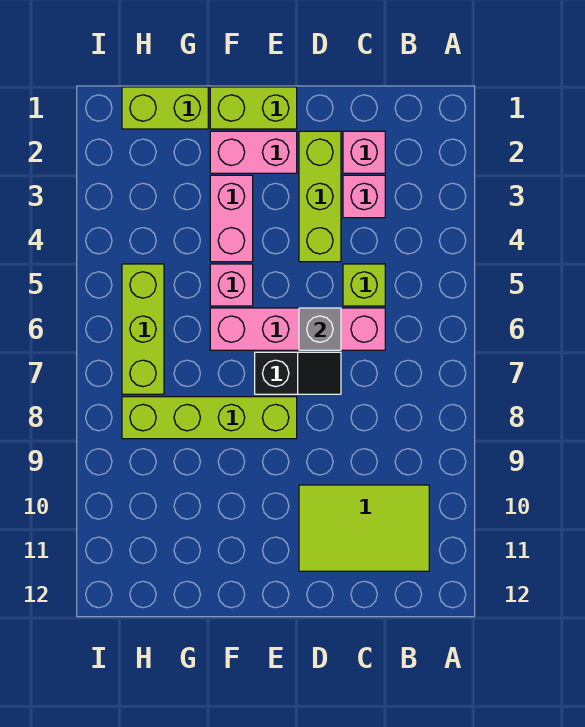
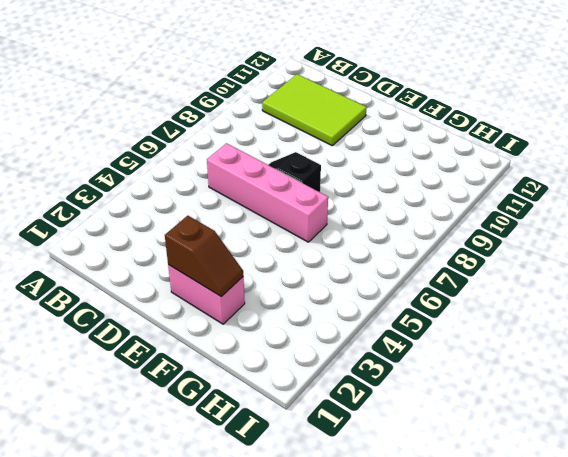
brown 1x2 slope [165,216,243,297] -> none
none -> pink 1x1 brick [343,131,385,173]
none -> pink 1x1 brick [343,175,385,218]
none -> lime 1x1 brick [343,264,385,306]

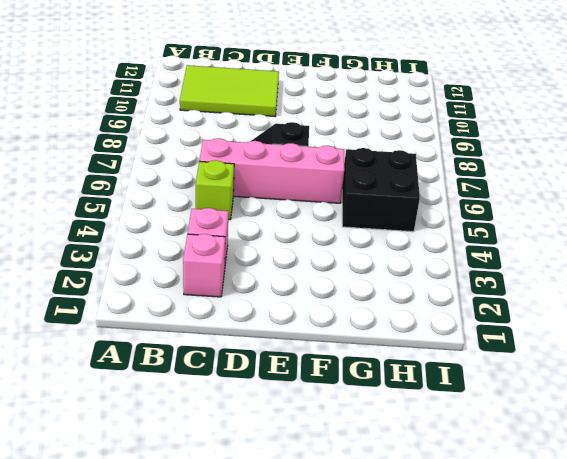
black 2x2 brick [342,148,420,232] -> lime 1x3 brick [122,264,164,394]
none -> lime 1x3 brick [299,131,341,262]
none -> lime 1x2 brick [210,87,297,129]
none -> pink 1x2 brick [210,131,297,173]

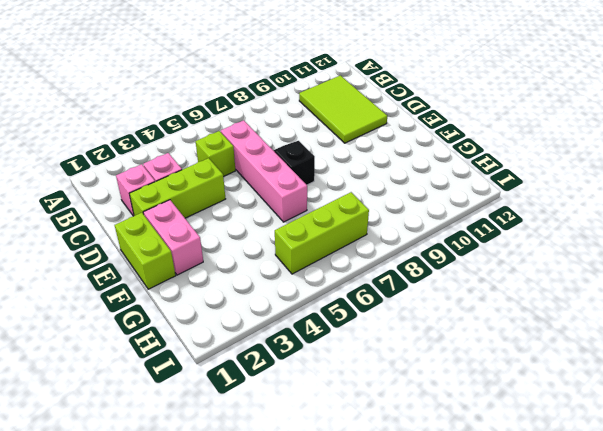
none -> lime 1x4 brick [122,397,297,439]
none -> pink 1x2 brick [210,175,253,262]
none -> pink 1x1 brick [210,264,253,306]

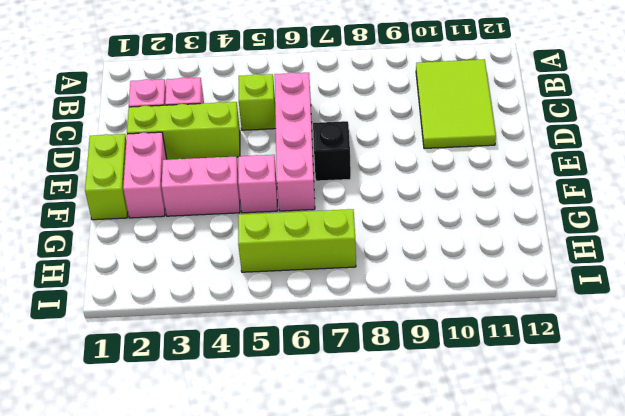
none -> lime 1x4 brick [122,397,297,439]
none -> lime 1x2 brick [122,87,208,129]
none -> grey 1x1 brick [299,308,341,350]

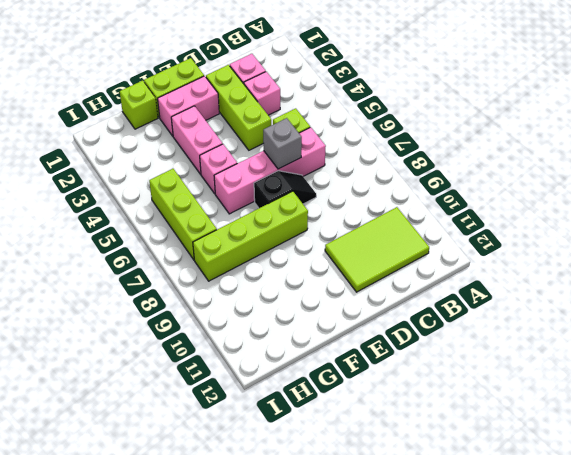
lime 1x1 brick [120,81,158,129] -> lime 1x2 brick [122,87,208,129]

